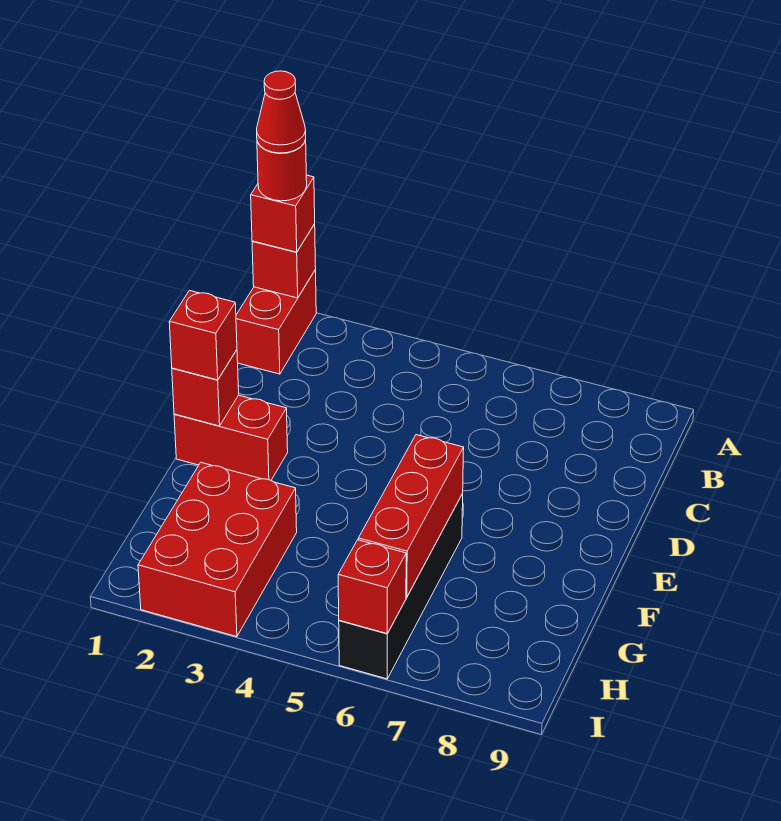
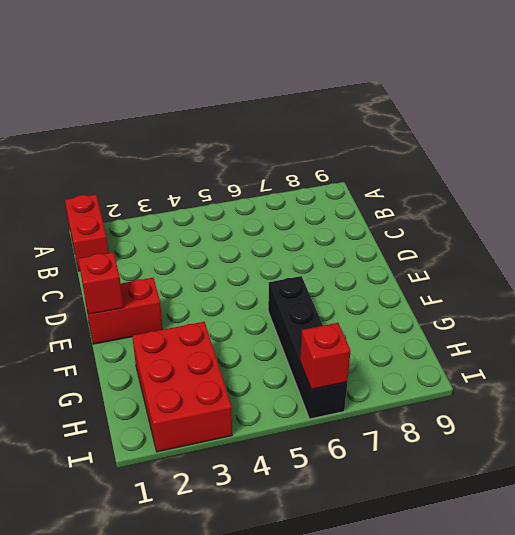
none -> red 1x1 brick [252,224,316,298]
none -> red 1x3 brick [358,435,464,597]
none -> red 1x1 brick [251,175,315,252]

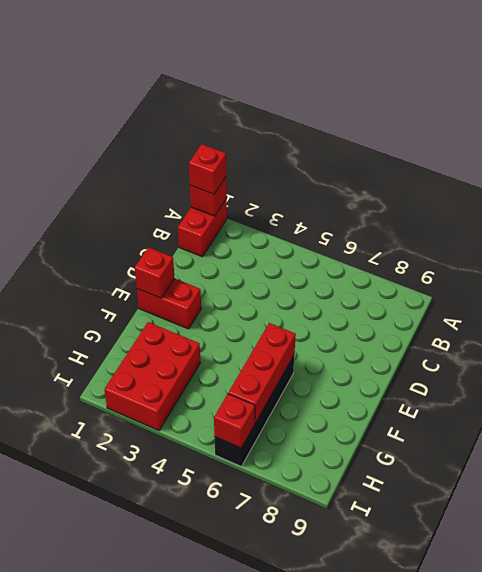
none -> red 1x1 brick [169,291,237,380]
none -> red 1x1 round brick [257,140,307,201]
none -> red 1x1 cone [257,71,306,153]

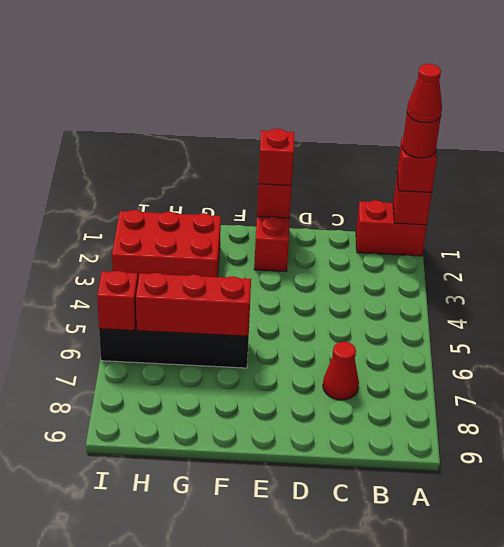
red 1x1 cone [323,342,359,400] -> none

